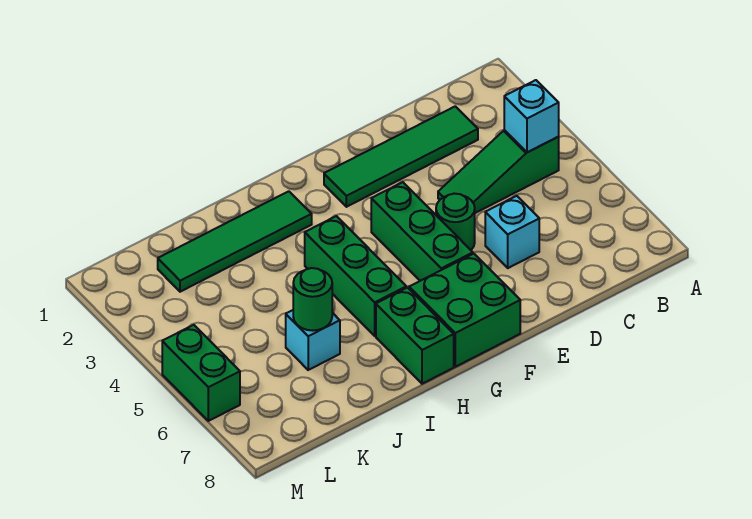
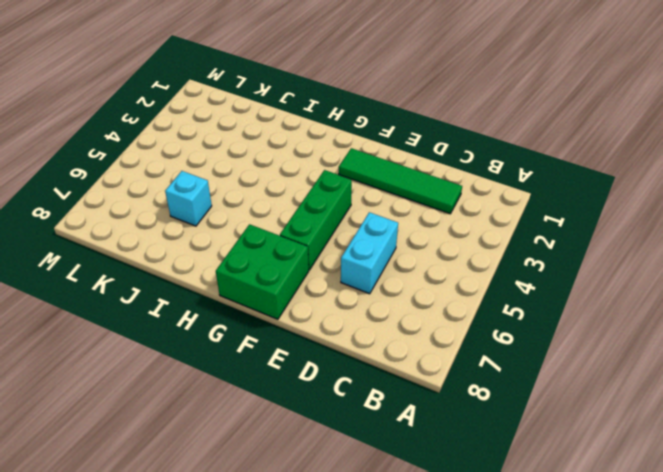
cyan 1x2 brick [341,212,398,294] -> cyan 1x1 brick [485,196,539,268]
none -> green 1x3 slope [438,130,559,213]
none -> green 1x1 round brick [436,194,475,250]
none -> green 1x4 tile [158,191,312,292]

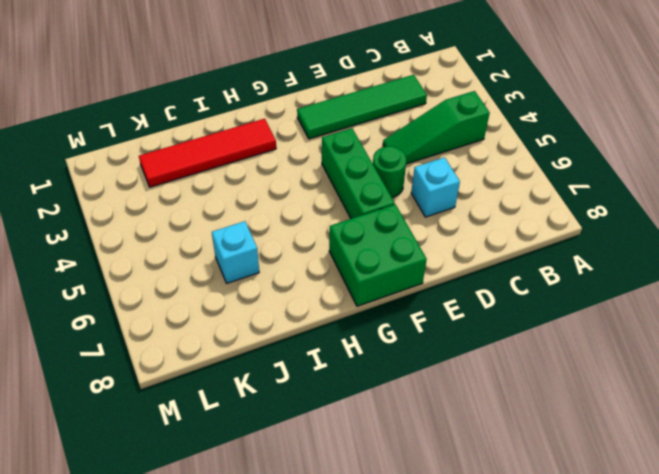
red 1x4 tile [139,119,276,187] -> green 1x4 tile [158,191,312,292]
none -> green 1x3 brick [305,216,406,336]
none -> green 1x2 brick [376,288,454,384]
none -> green 1x2 brick [162,325,240,421]

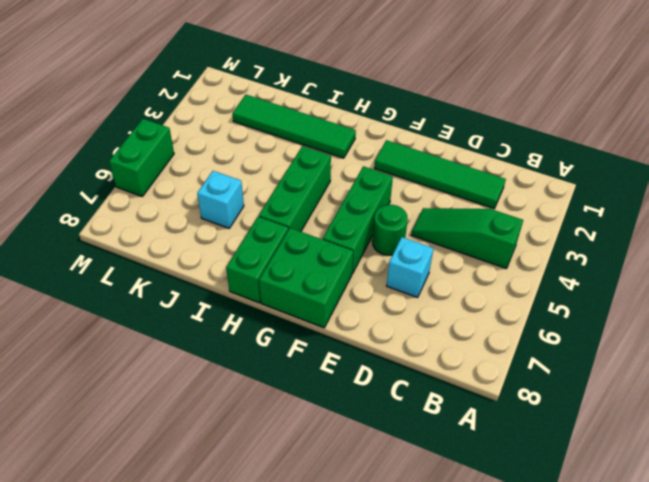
none -> cyan 1x1 brick [504,80,559,152]
none -> green 1x1 round brick [293,268,332,331]

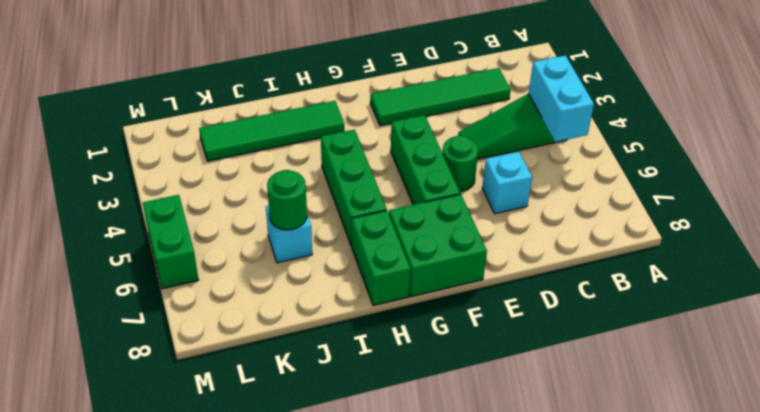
cyan 1x2 brick [528,56,594,142] -> cyan 1x1 brick [504,80,559,152]

